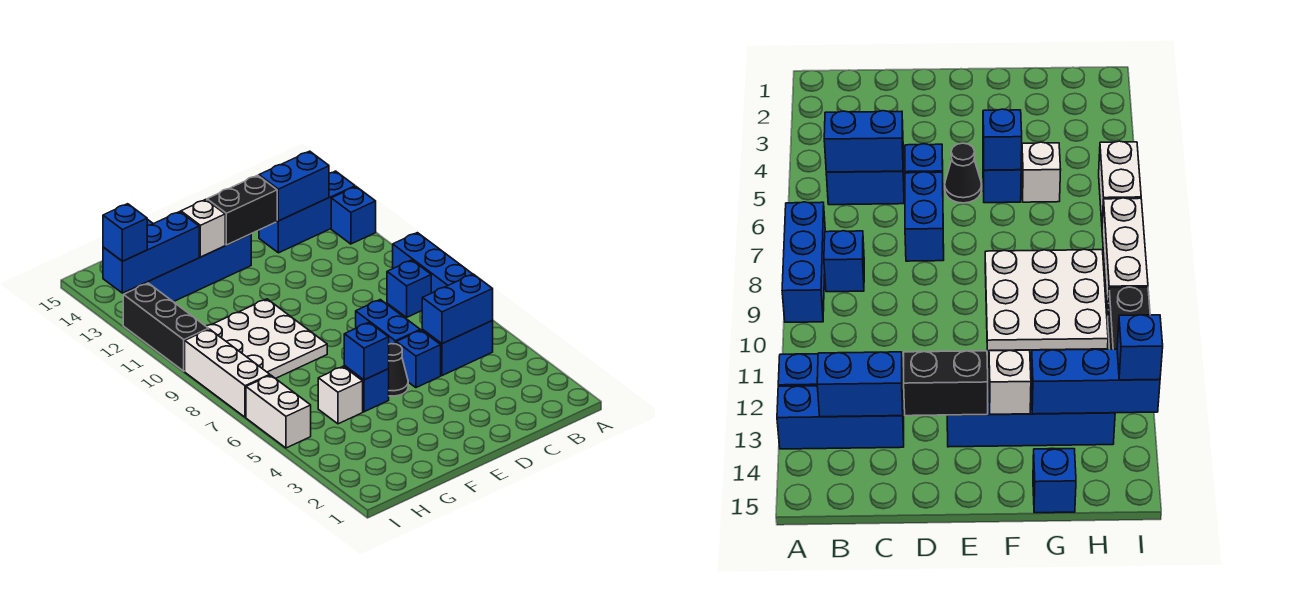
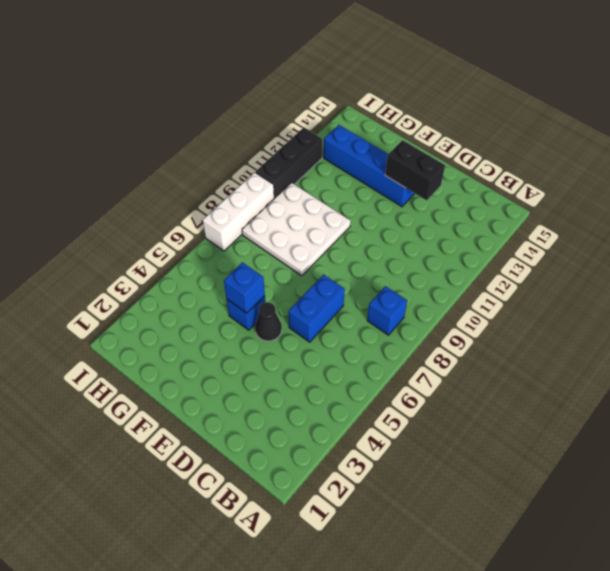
none -> blue 1x3 brick [393,233,472,293]
none -> blue 1x1 brick [331,187,376,244]
none -> blue 1x3 brick [259,171,355,253]

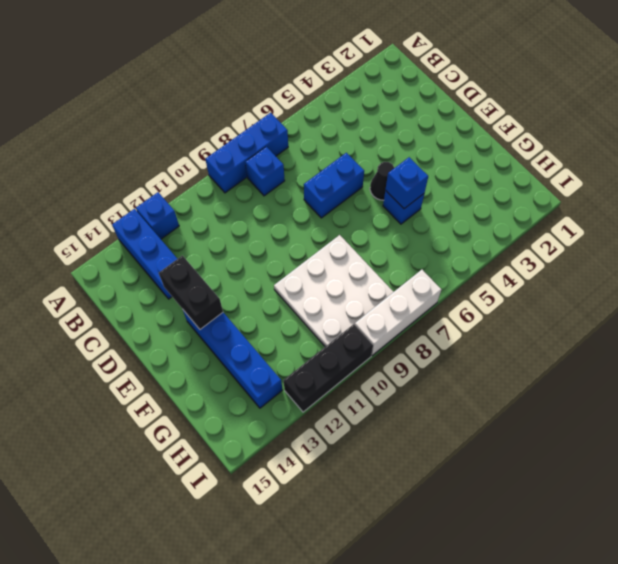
none -> blue 1x2 brick [422,321,493,376]
none -> blue 1x1 brick [396,330,441,388]
none -> white 1x1 brick [318,366,363,424]

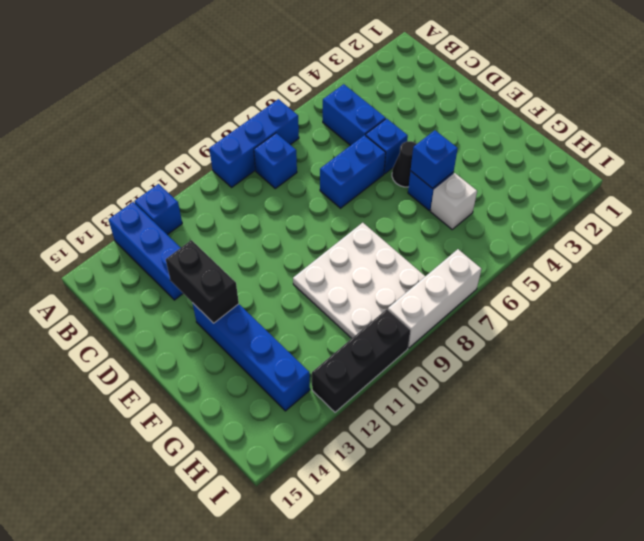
none -> blue 1x1 brick [1033,449,1076,513]
none -> white 1x2 brick [246,375,311,448]
none -> blue 1x2 brick [422,274,493,344]

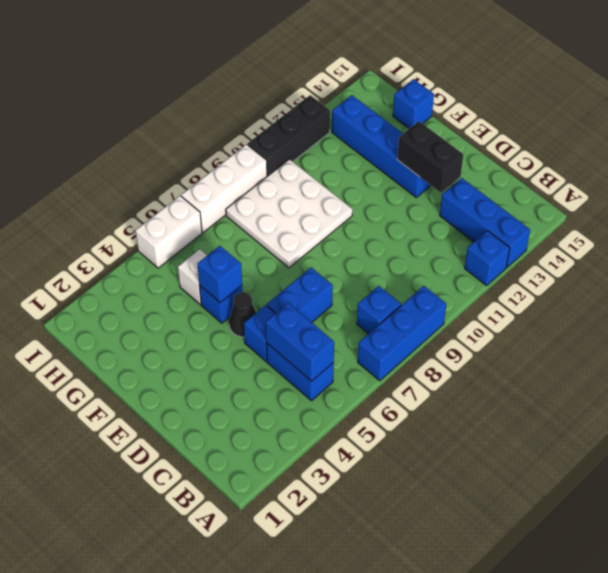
none -> blue 1x2 brick [259,151,329,221]
none -> white 1x1 brick [181,200,225,257]
none -> blue 1x3 brick [103,212,199,293]

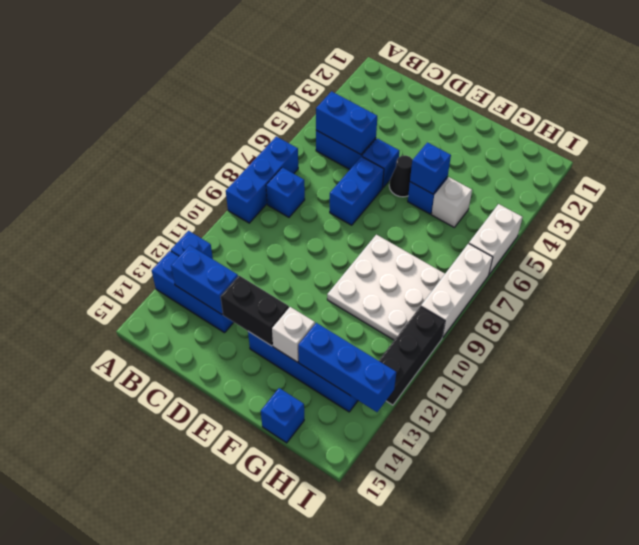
none -> blue 1x1 brick [103,204,147,261]

